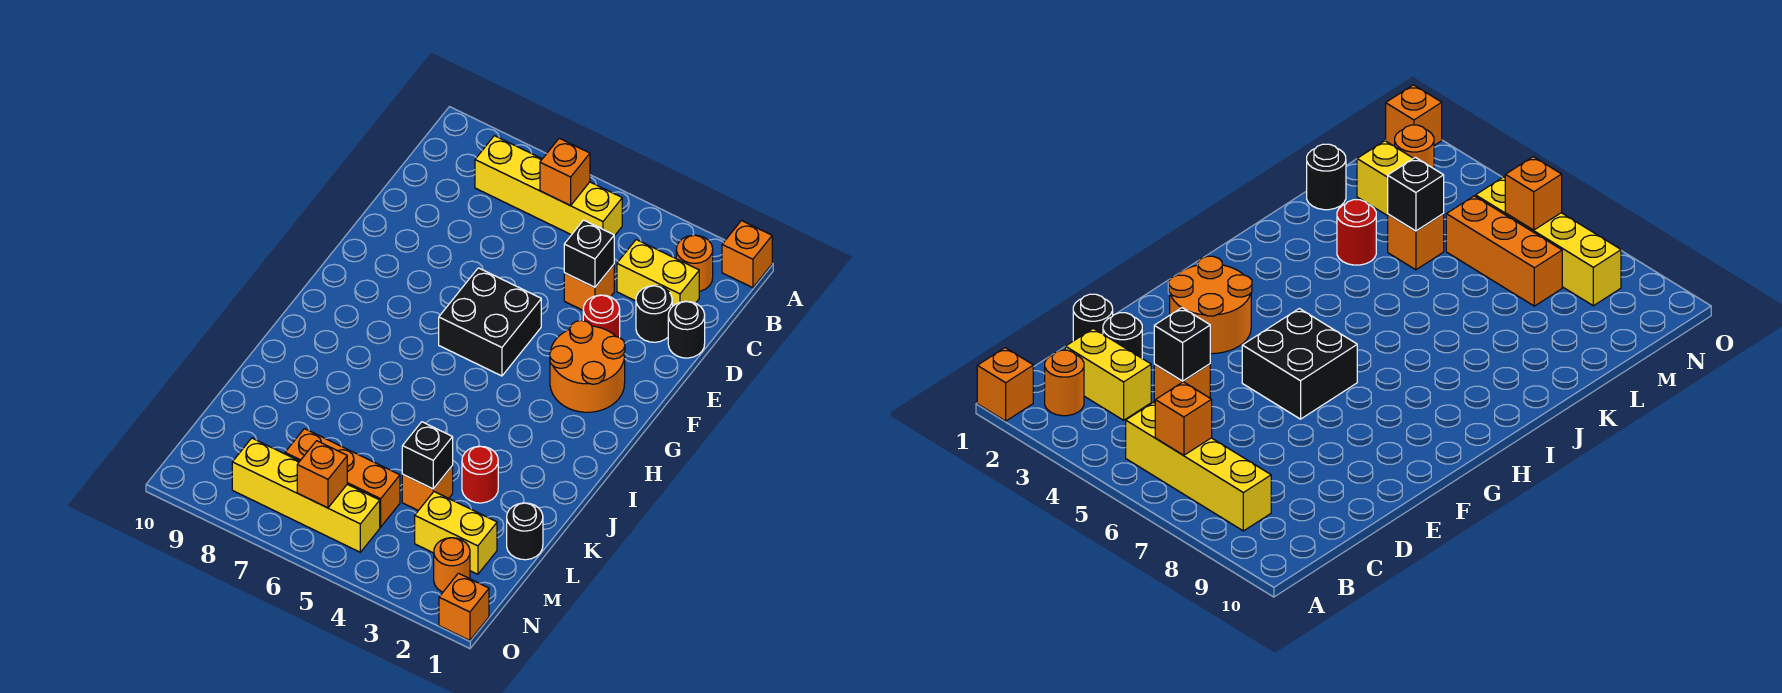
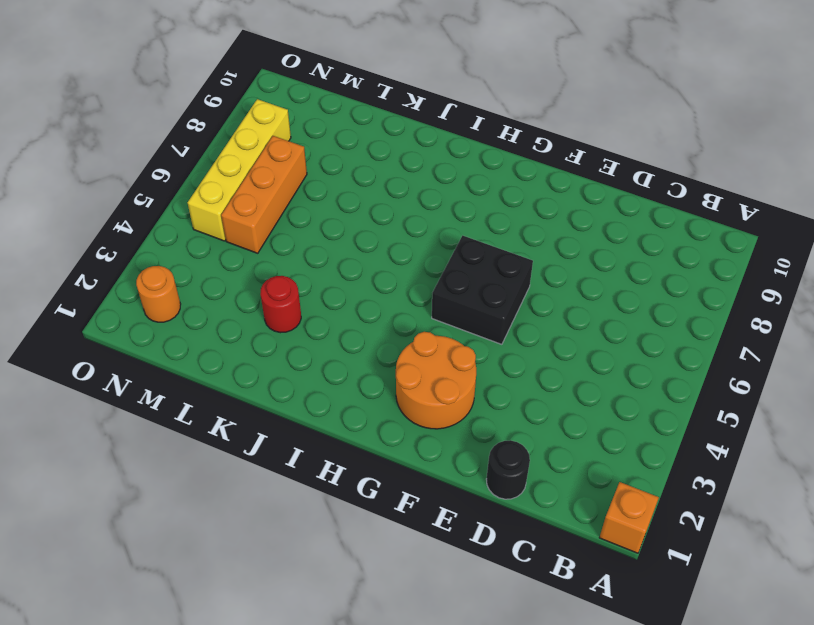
none -> orange 1x1 round brick [676,235,713,291]
none -> yellow 1x4 brick [475,136,622,236]
none -> yellow 1x2 brick [617,240,699,307]

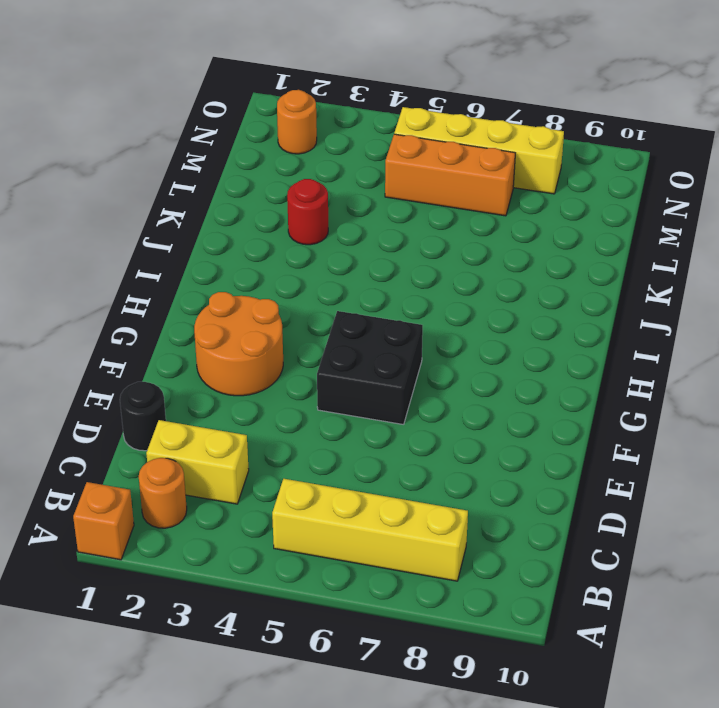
none -> black 1x1 round brick [636,286,672,342]
none -> orange 1x1 brick [564,265,614,310]
none -> red 1x1 round brick [583,295,620,337]

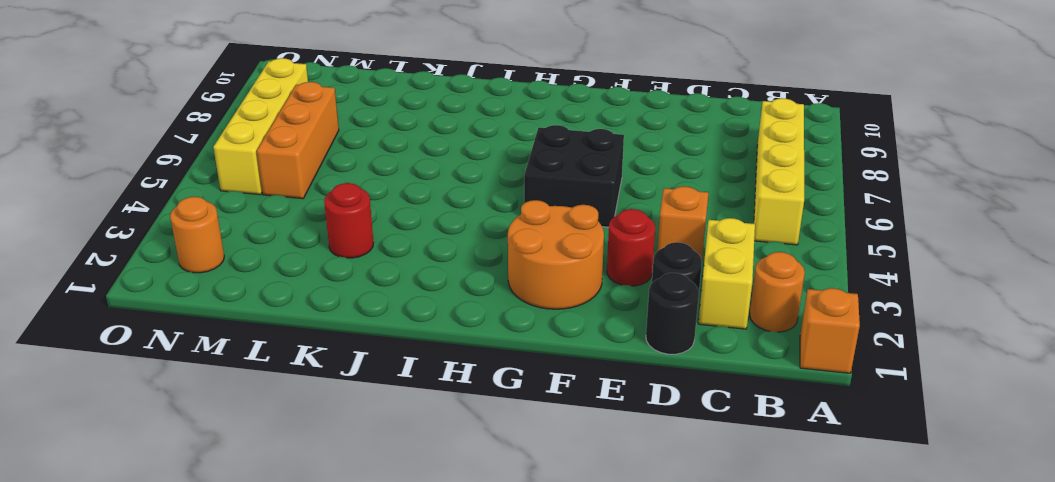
none -> black 1x1 round brick [507,503,543,560]
none -> orange 1x1 brick [402,466,453,511]
none -> yellow 1x2 brick [415,492,497,574]

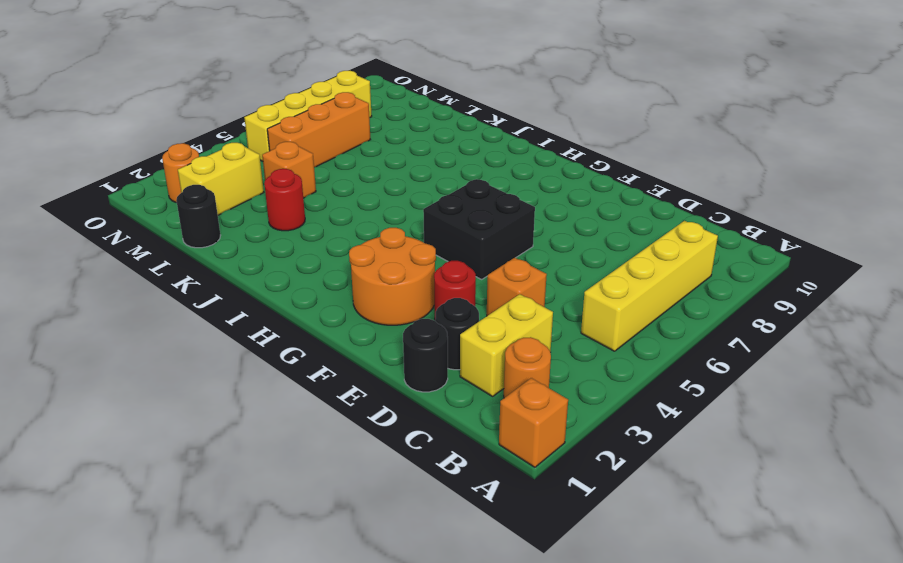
none -> orange 1x1 brick [439,573,489,640]
none -> orange 1x1 brick [540,138,590,205]
none -> black 1x1 brick [564,220,614,287]

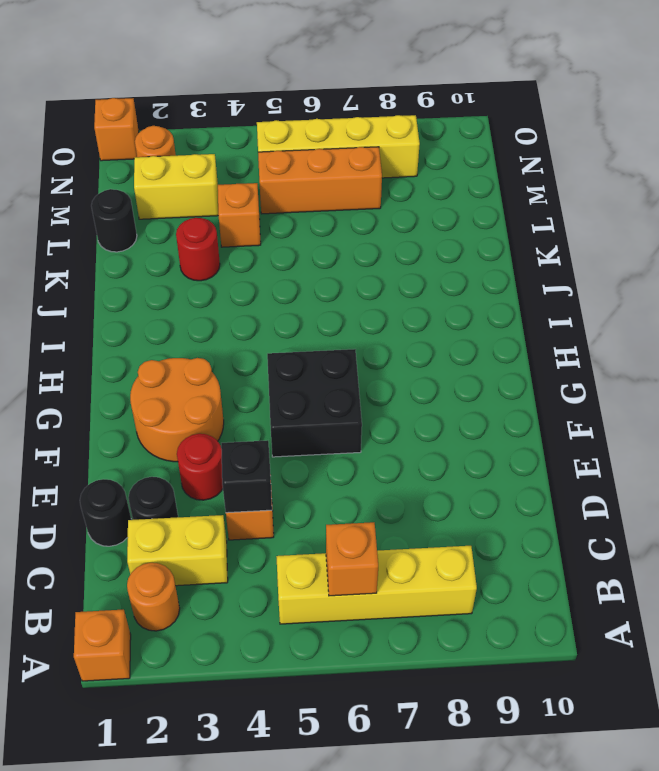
none -> black 1x1 brick [402,422,453,489]
none -> orange 1x1 brick [297,441,347,508]

